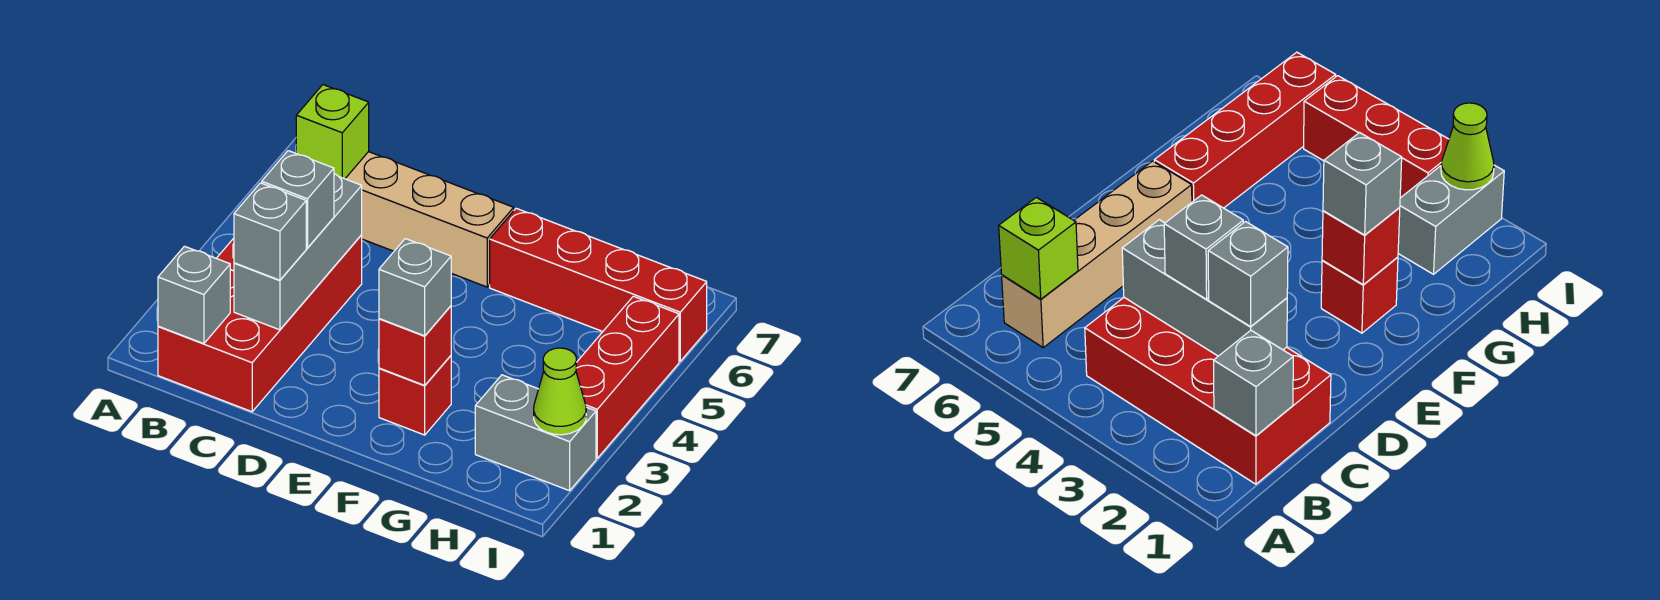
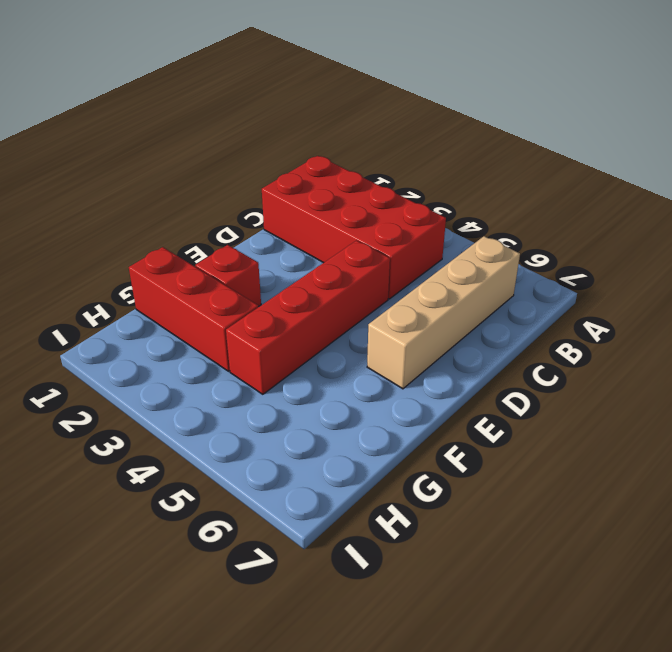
red 1x4 brick [226,240,390,394] -> red 1x4 brick moved to [490,208,707,361]
red 1x3 brick [129,247,258,371] -> red 1x3 brick moved to [576,296,679,458]
none -> grey 1x2 brick [475,375,596,491]
none -> grey 1x1 brick [158,246,230,344]
none -> lime 1x1 brick [296,85,369,179]

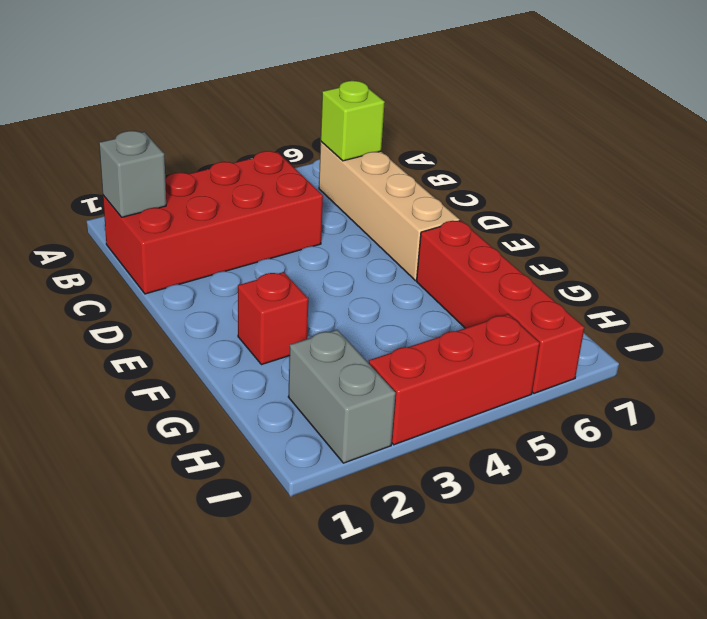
none -> grey 1x3 brick [234,174,362,330]
none -> red 1x1 brick [379,306,451,385]
none -> lime 1x1 cone [534,348,586,435]

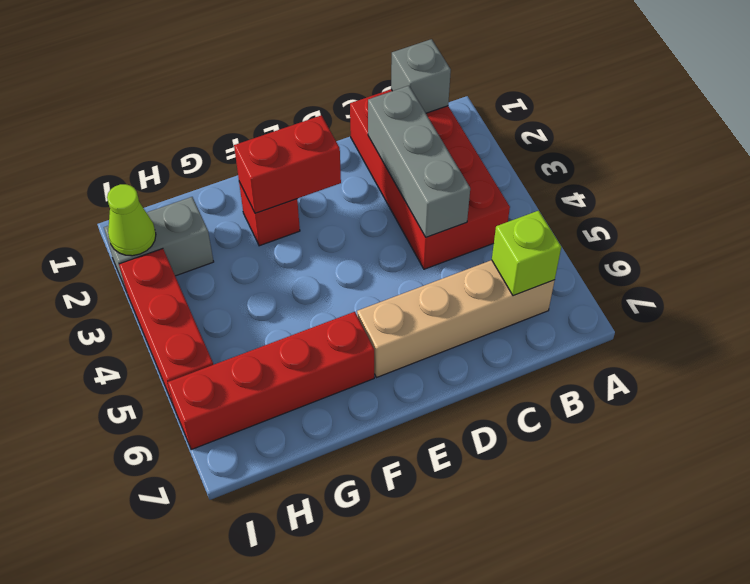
red 1x2 brick [234,115,341,213] -> red 1x1 brick [379,306,451,385]
none -> grey 1x1 brick [234,183,306,280]
none -> grey 1x1 brick [262,151,334,248]
none -> grey 1x1 brick [379,239,451,336]

